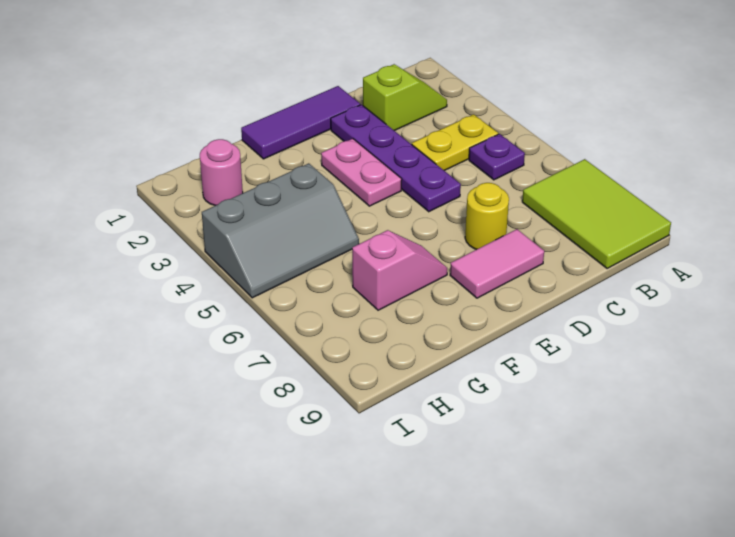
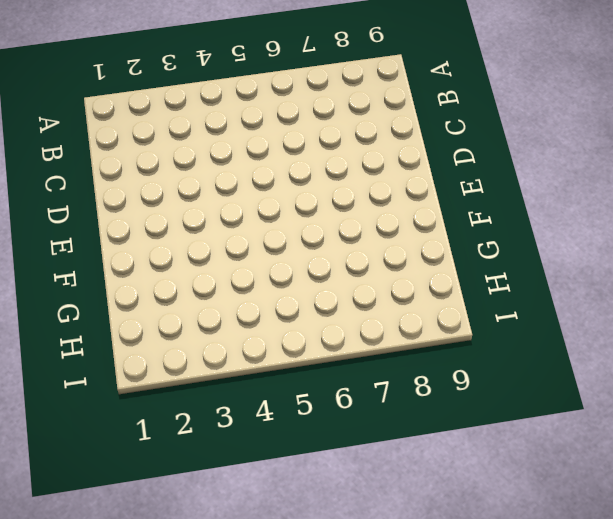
none -> lime 2x3 tile [522,159,671,268]
none -> lime 1x2 slope [363,64,447,131]
none -> yellow 1x2 plate [412,114,498,171]

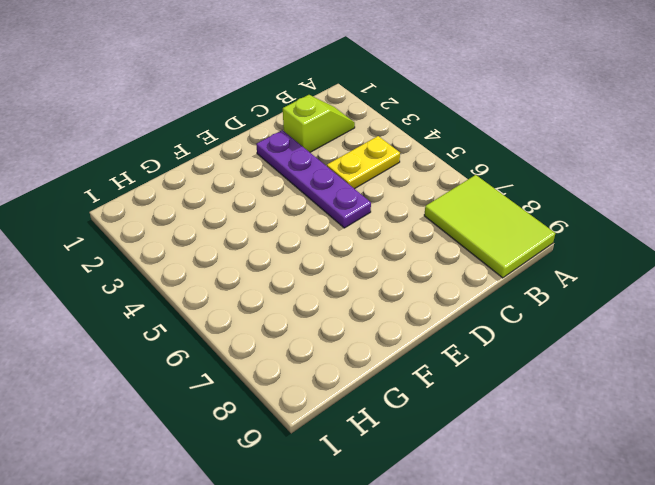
none -> purple 1x1 plate [469,134,525,180]
none -> purple 1x3 tile [241,86,360,159]
none -> yellow 1x1 round brick [465,183,509,250]

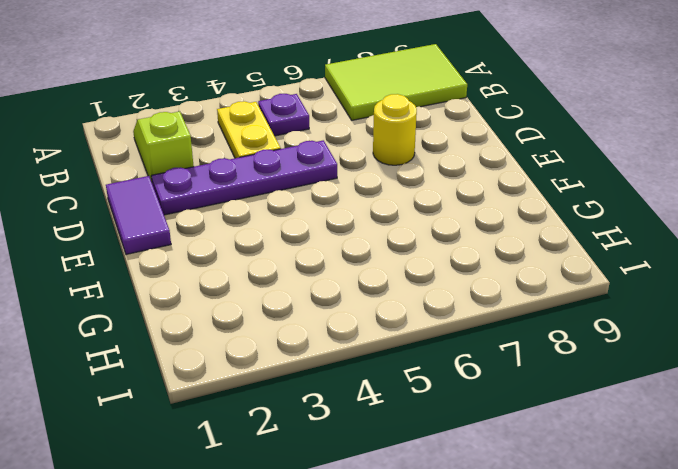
purple 1x2 tile [106,176,171,254] -> purple 1x3 tile [241,86,360,159]
none -> pink 1x2 tile [450,229,544,298]
none -> pink 1x2 plate [321,139,402,206]
none -> pink 1x2 slope [352,230,447,310]

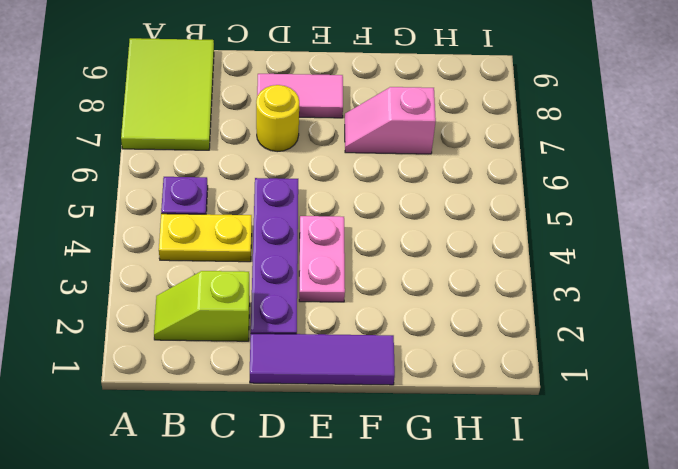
none -> grey 2x3 slope [202,163,359,298]
none -> pink 1x1 round brick [200,139,243,206]

